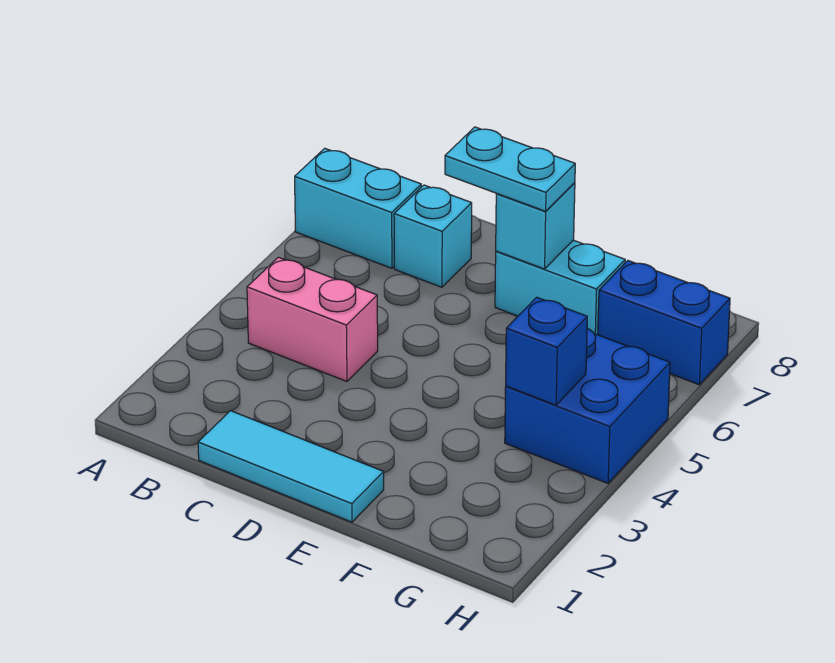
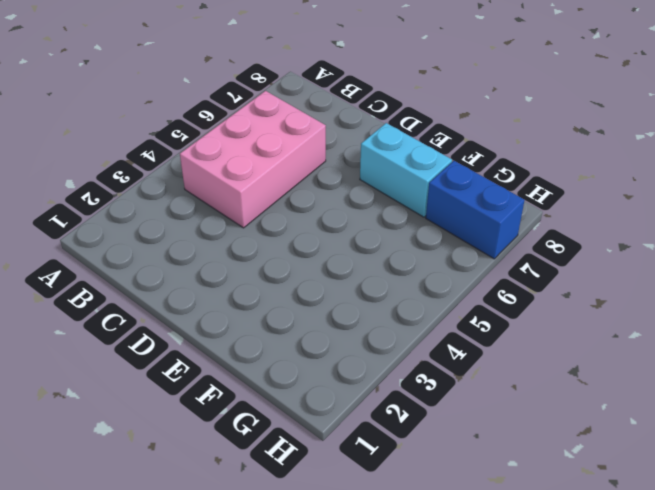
pink 2x3 brick [180,91,326,228] -> pink 1x2 brick [247,257,378,381]
none -> cyan 1x2 brick [295,148,421,268]
none -> cyan 1x3 tile [198,411,384,522]

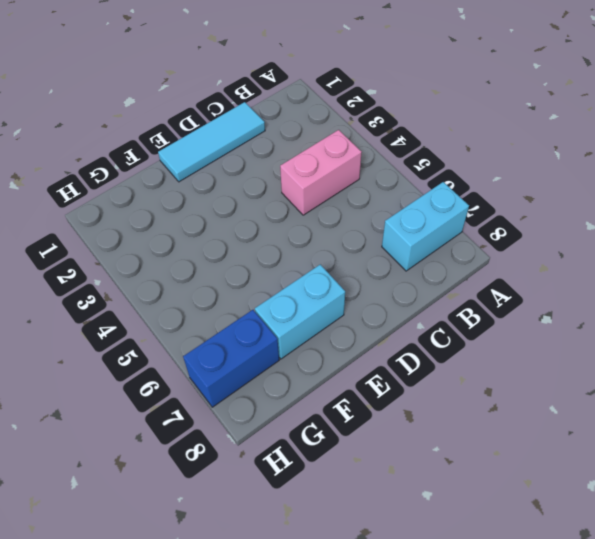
none -> cyan 1x1 brick [394,185,472,287]
none -> blue 2x2 brick [505,329,670,483]

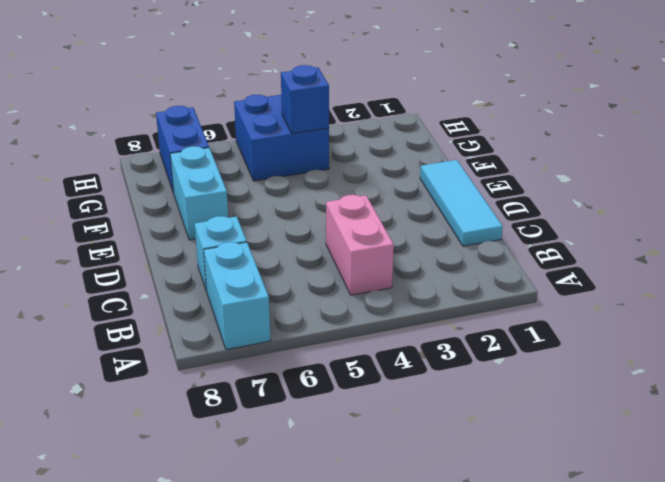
none -> cyan 1x1 brick [496,183,575,269]
none -> cyan 1x2 plate [445,127,575,211]

